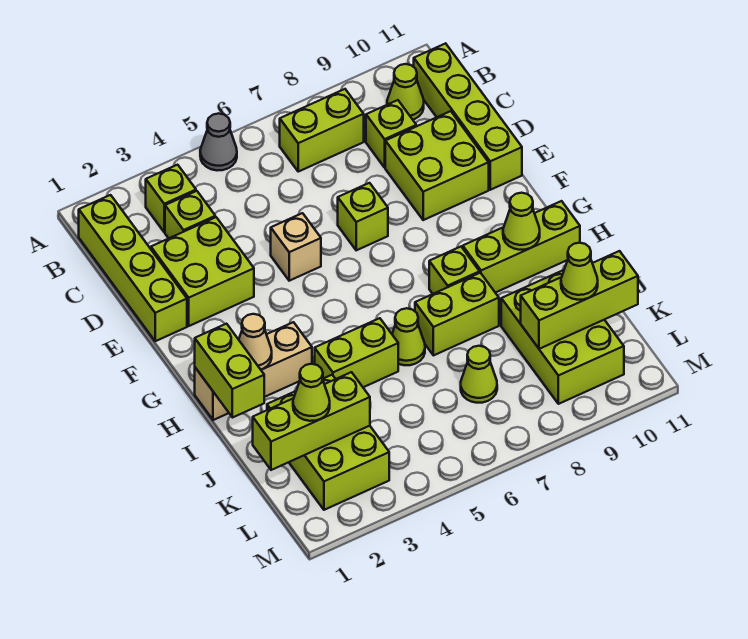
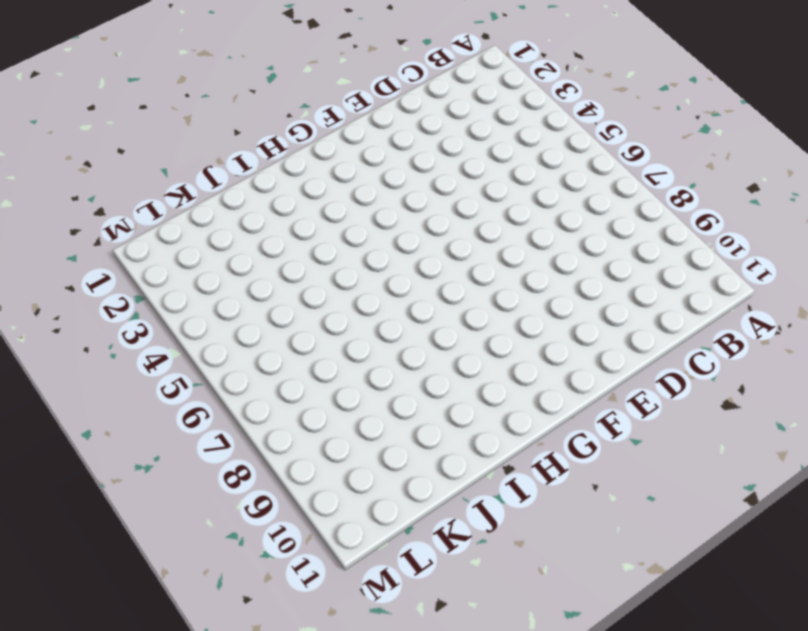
none -> grey 1x1 cone [200,113,237,170]
none -> lime 1x4 brick [79,195,187,341]
none -> lime 1x1 brick [146,165,196,232]

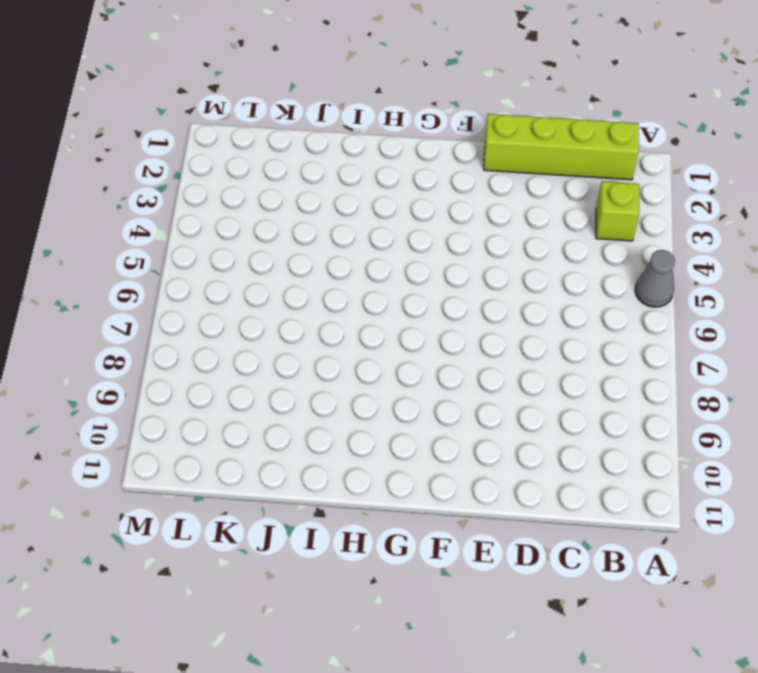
none -> lime 1x2 brick [280,89,364,172]
none -> lime 1x1 cone [387,64,424,120]
none -> lime 1x4 brick [414,43,522,190]

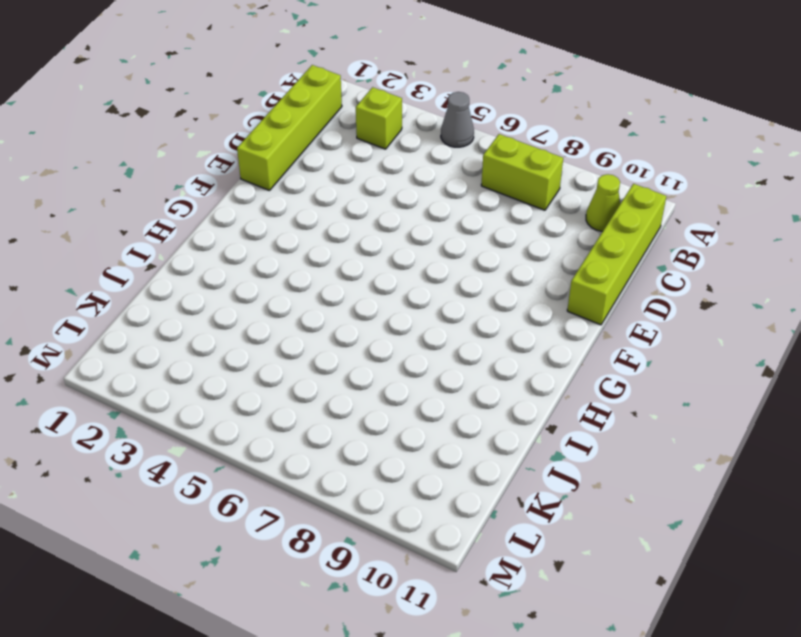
none -> lime 1x1 brick [165,191,215,238]
none -> lime 1x1 brick [366,100,416,167]
none -> lime 2x2 brick [151,217,254,326]

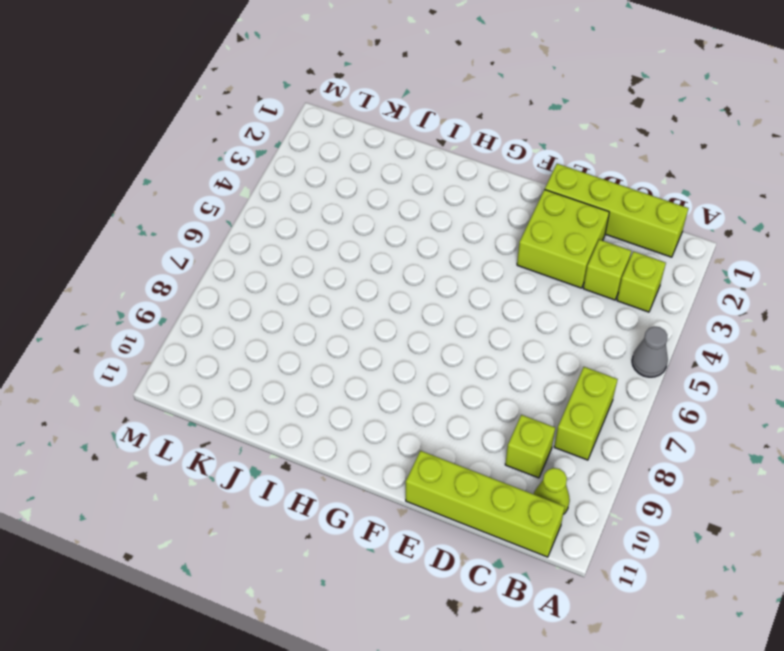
none -> lime 2x2 brick [385,111,489,220]
none -> tan 1x1 brick [271,213,321,281]
none -> lime 1x1 brick [338,183,388,250]

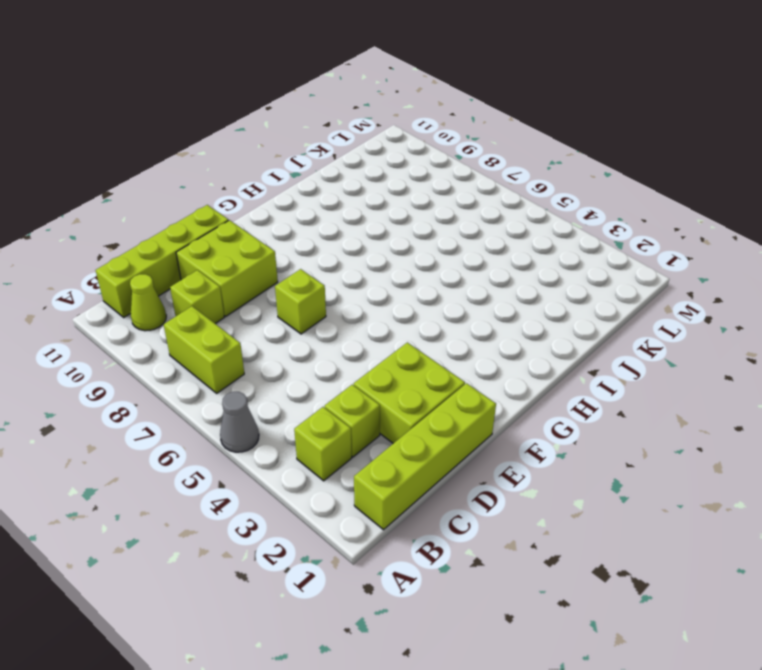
none -> tan 1x1 brick [271,213,321,281]
none -> tan 1x3 brick [195,322,312,420]
none -> lime 1x1 brick [429,247,480,294]

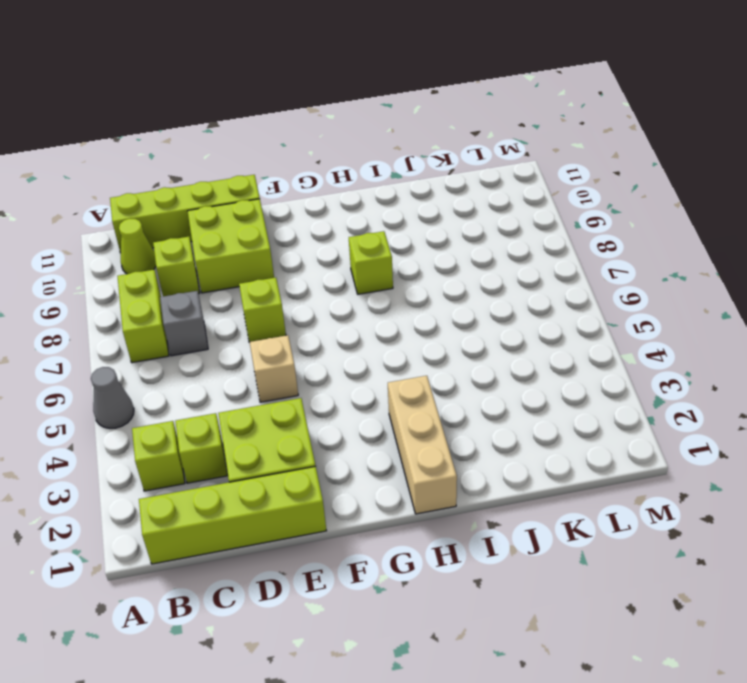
grey 1x1 brick [160,291,208,356] -> none
none -> lime 1x3 brick [463,201,580,293]
none -> lime 1x2 brick [315,318,398,387]
none -> lime 1x1 cone [392,308,425,365]

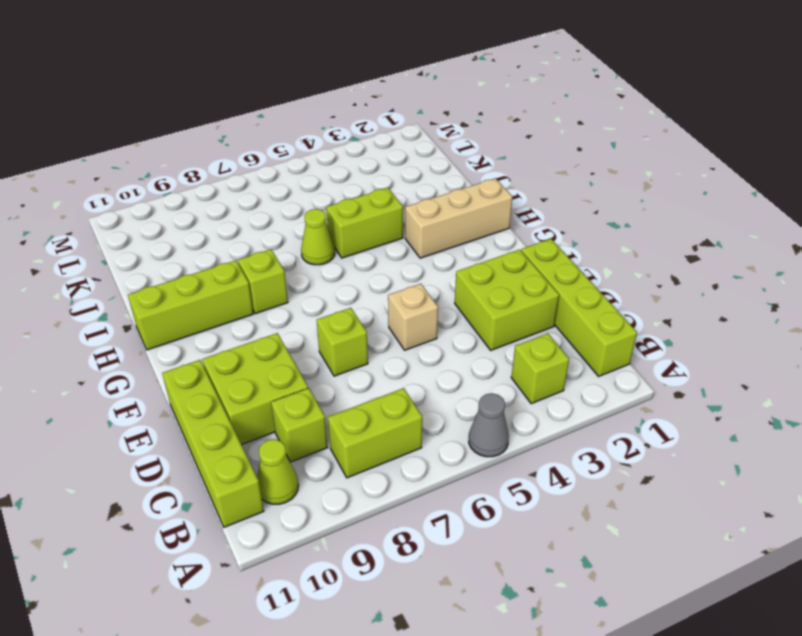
none -> lime 1x1 brick [165,191,215,238]
none -> lime 1x2 brick [415,273,499,355]
none -> lime 2x3 brick [267,375,389,510]

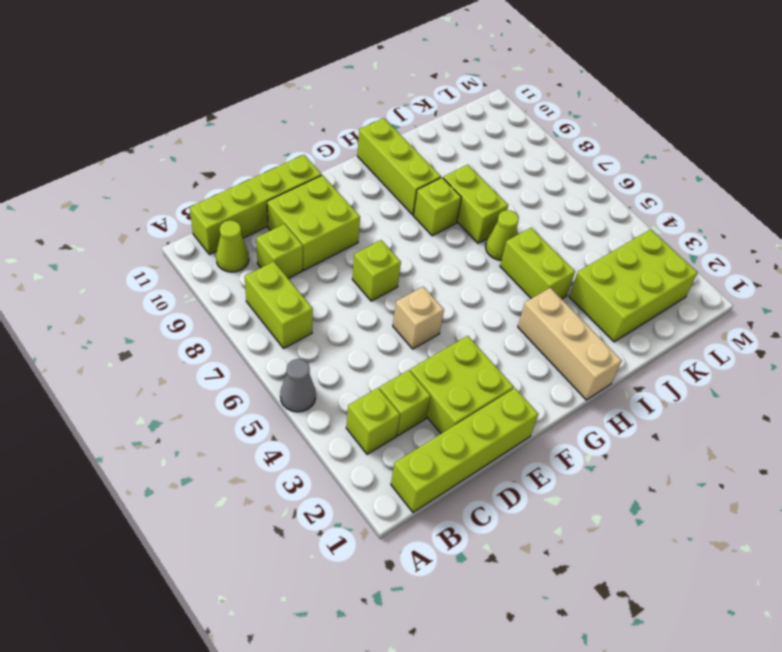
none -> lime 2x3 brick [501,270,624,404]
none -> lime 1x1 cone [461,346,497,403]
none -> lime 1x2 brick [195,324,264,418]

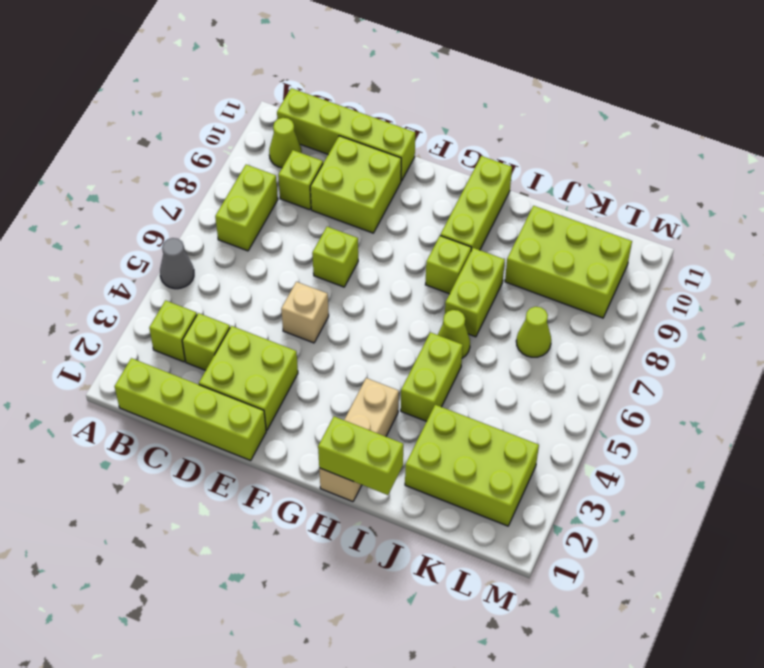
none -> tan 1x1 cone [239,314,272,370]
none -> lime 1x1 cone [503,193,540,250]
none -> lime 1x3 brick [253,372,370,470]

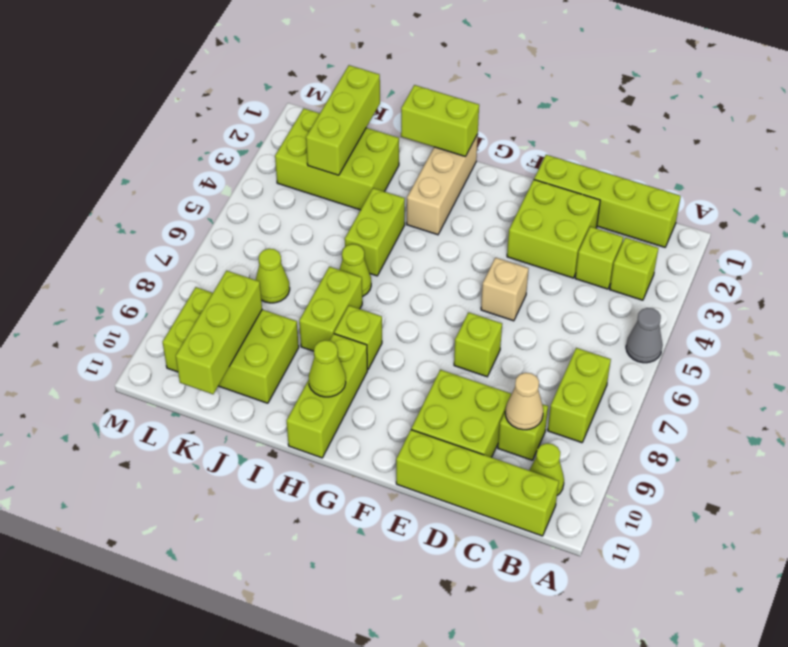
tan 1x1 cone [505,373,543,430] -> tan 1x1 cone moved to [239,314,272,370]
none -> lime 1x1 cone [293,364,330,421]
none -> lime 1x1 cone [561,243,598,300]

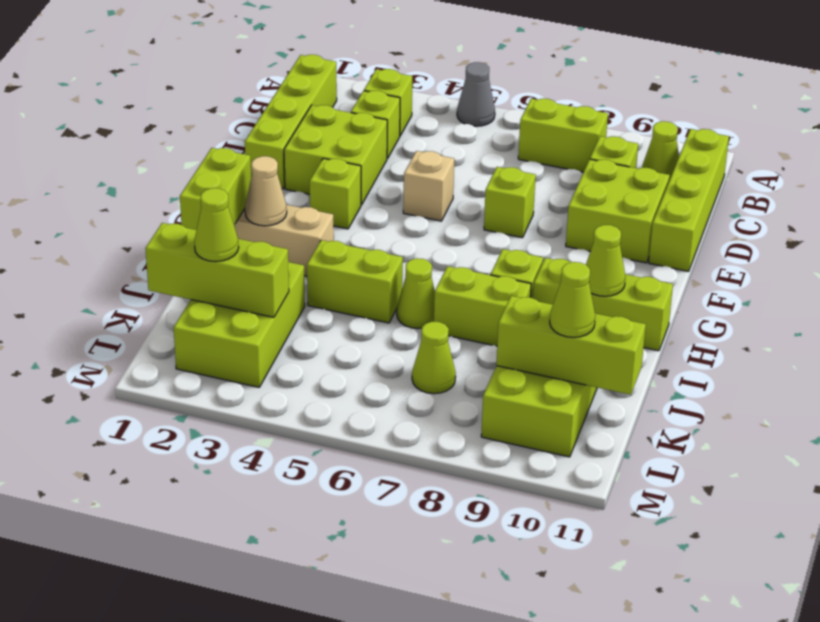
lime 1x1 brick [310,158,361,229] -> none

